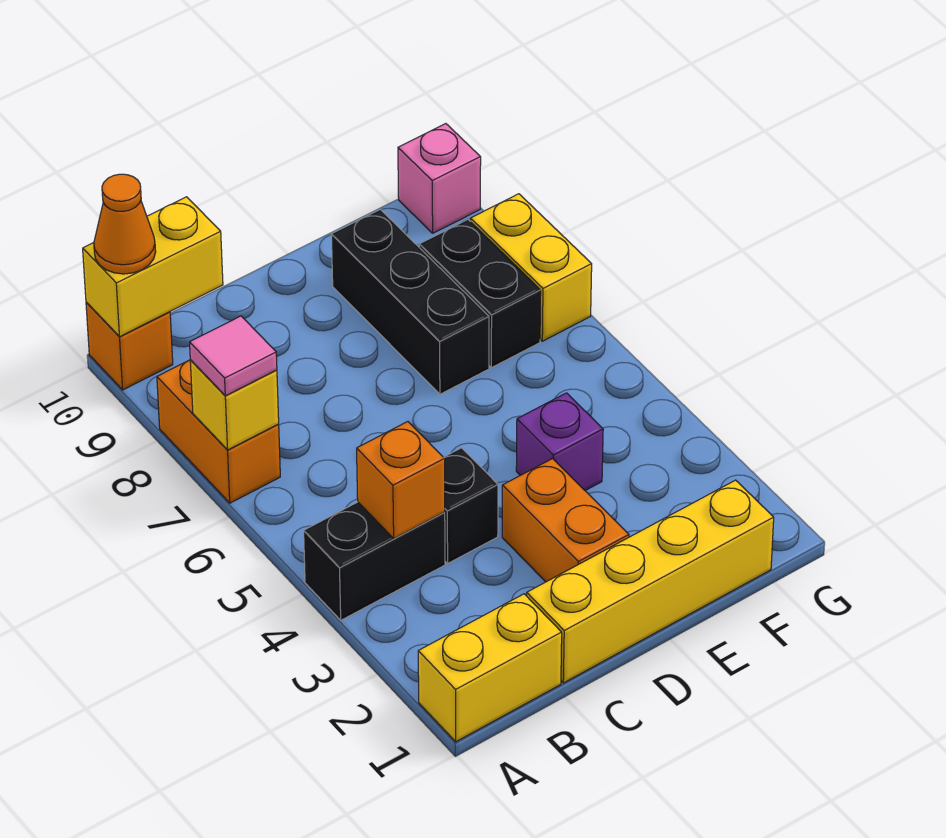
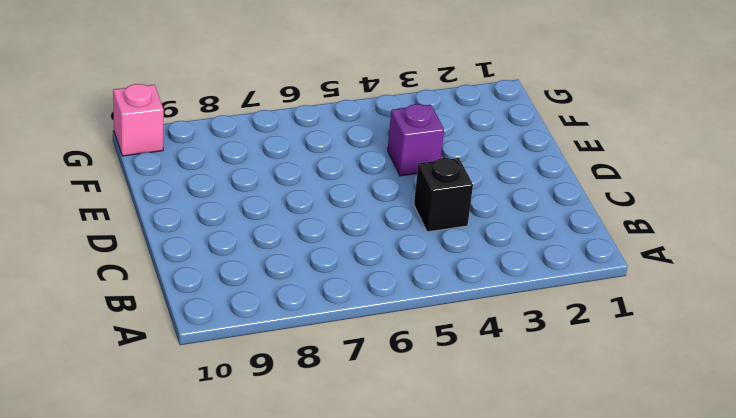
none -> yellow 1x2 brick [418,594,562,742]
none -> black 1x2 brick [304,502,445,620]
none -> orange 1x2 brick [157,360,280,503]

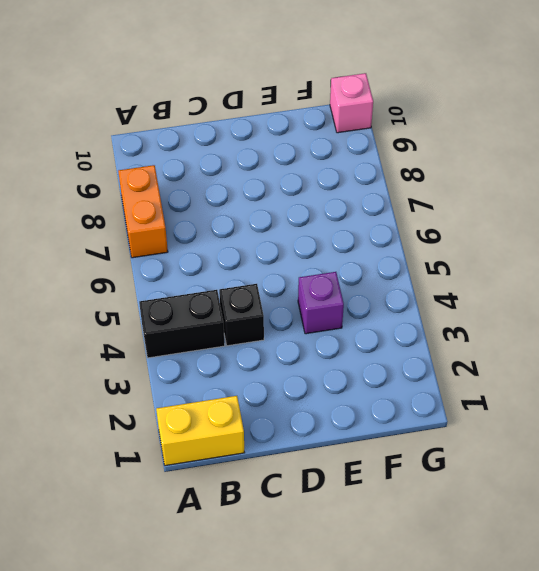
none -> orange 1x1 brick [86,302,173,390]
none -> yellow 1x4 brick [527,480,774,683]
none -> orange 1x2 brick [502,459,629,582]

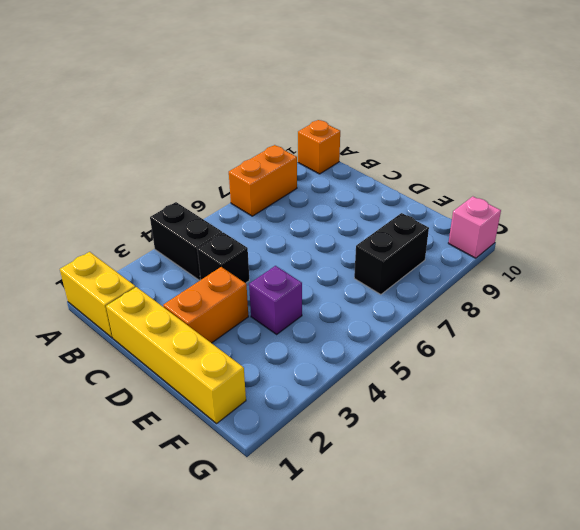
none -> black 1x3 brick [331,209,489,394]
none -> yellow 1x2 brick [471,194,592,341]
none -> yellow 1x1 brick [190,360,279,450]

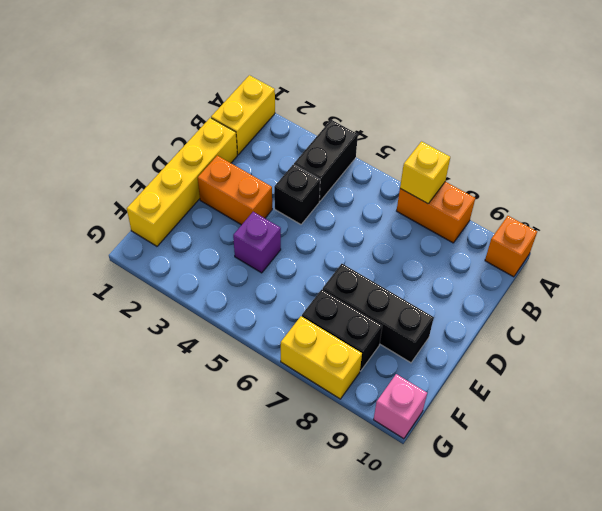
none -> yellow 1x2 brick [83,197,223,337]
none -> orange 1x1 brick [357,422,445,539]
none -> pink 1x1 tile [190,316,277,396]

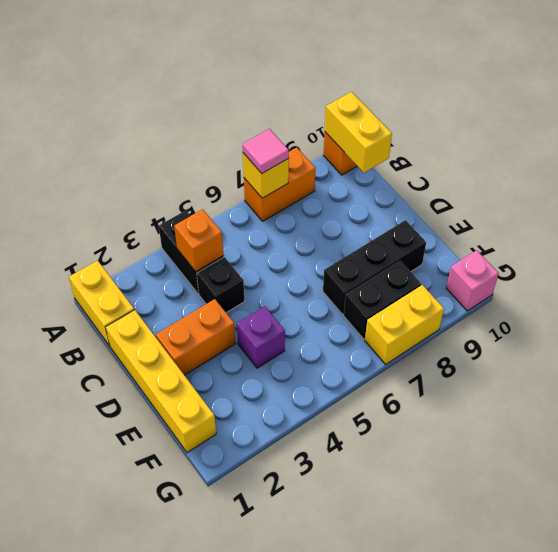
none -> orange 1x1 cone [94,174,156,274]

